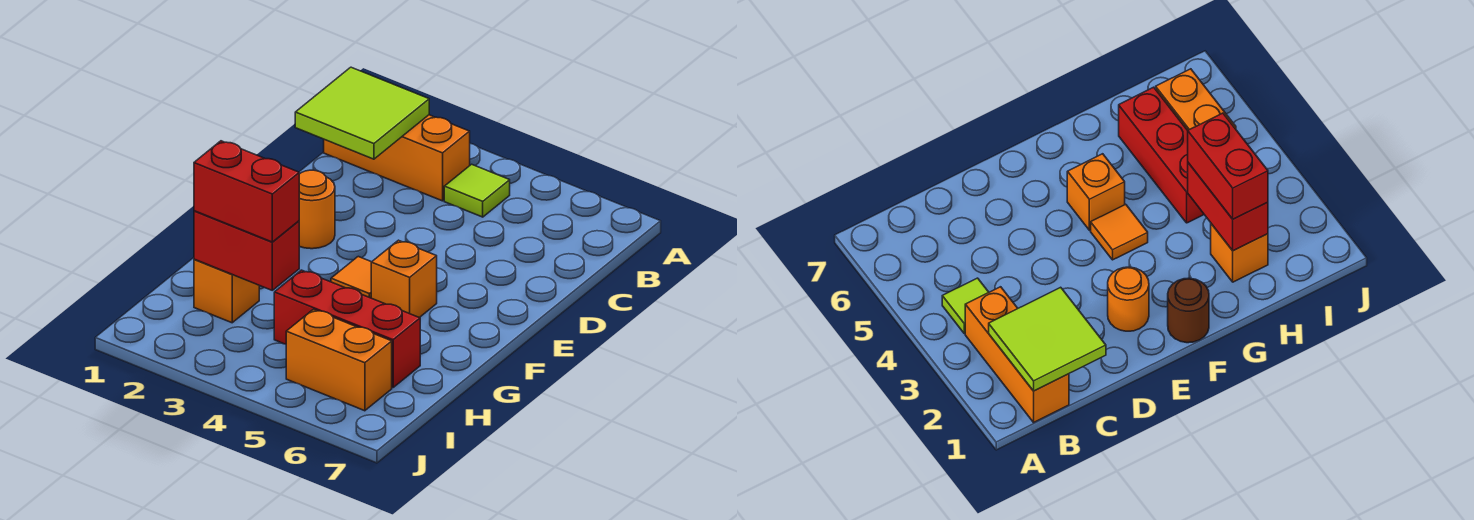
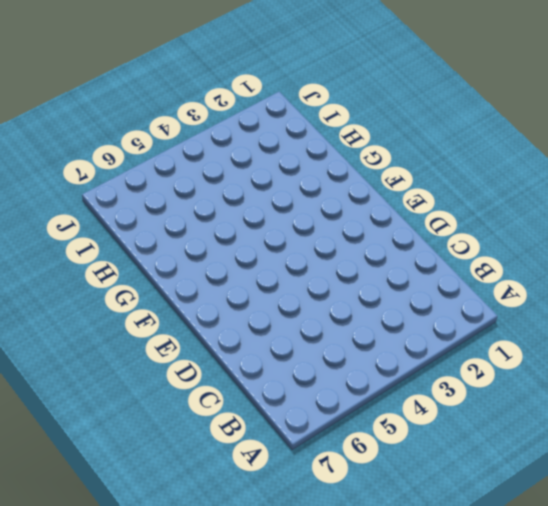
none -> orange 1x3 brick [324,115,470,201]
none -> lime 1x1 tile [444,164,510,217]
none -> orange 1x1 round brick [299,170,335,249]

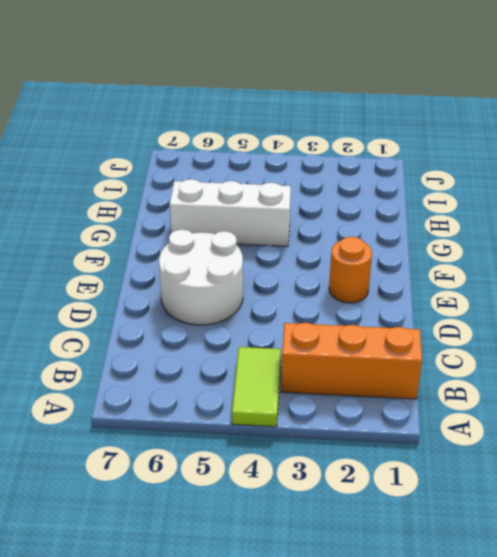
lime 1x2 tile [232,347,281,427] -> lime 1x1 tile [444,164,510,217]
white 2x2 round brick [159,230,243,325] -> none
white 1x3 brick [170,179,291,246] -> none
none -> brown 1x1 round brick [1168,278,1209,343]
none -> orange 1x1 tile [331,257,371,298]
none -> orange 1x1 brick [371,240,437,318]

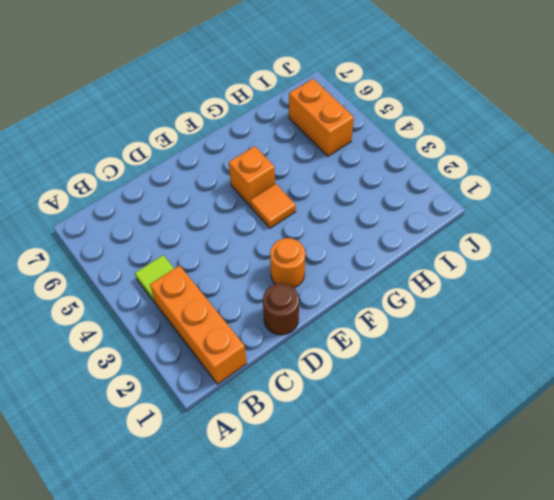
brown 1x1 round brick [263,283,299,335] -> brown 1x1 round brick moved to [1168,278,1209,343]
none -> orange 1x1 brick [194,259,259,323]
none -> red 1x3 brick [274,270,420,388]
none -> lime 2x2 tile [295,67,429,159]

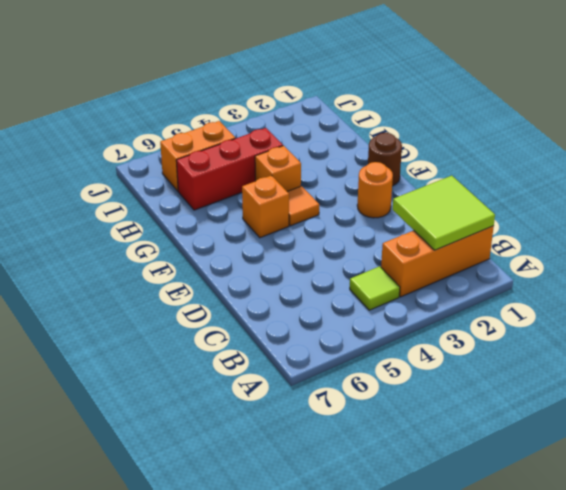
orange 1x1 brick [255,146,301,191] -> orange 1x1 brick moved to [194,259,259,323]
none -> red 1x2 brick [194,211,299,290]
none -> red 1x2 brick [194,141,299,242]

